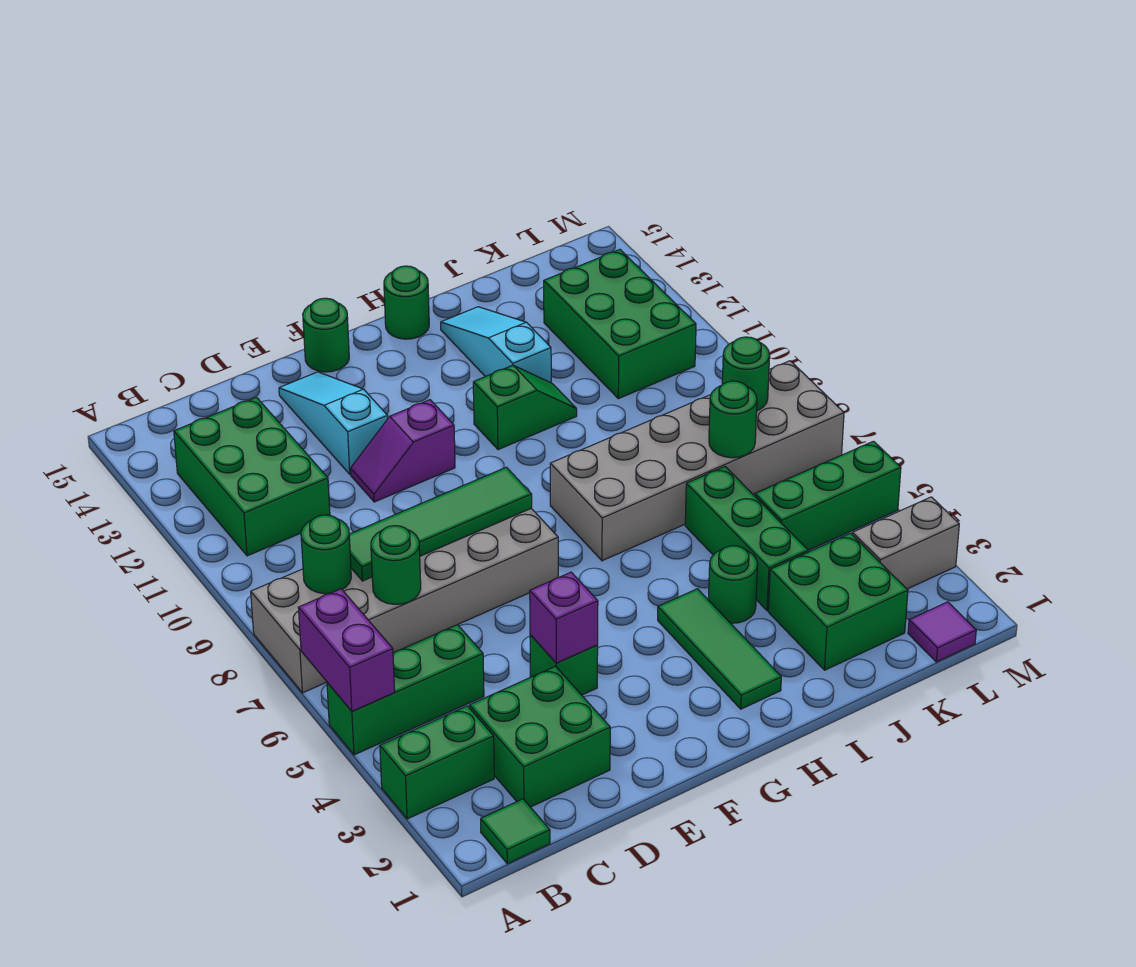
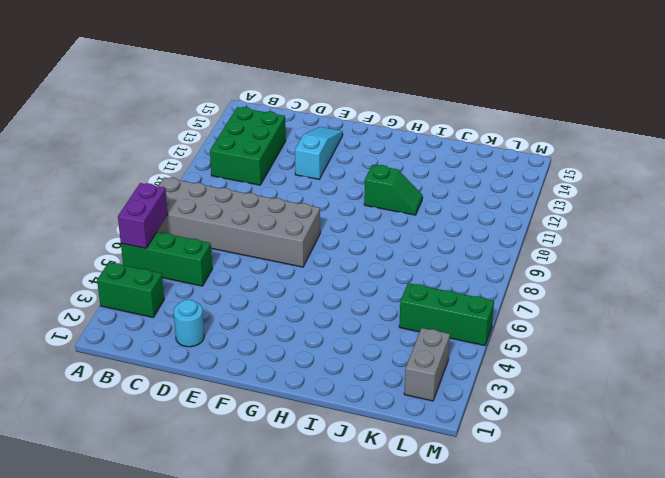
cyan 1x1 round brick [173,300,204,347] -> green 2x2 brick [470,666,610,807]
grey 1x2 brick [404,328,450,401] -> grey 1x2 brick turned to [852,497,959,589]
none -> green 1x1 tile [481,799,550,864]
none -> green 1x1 brick [530,635,598,695]
none -> purple 1x2 slope [351,400,455,502]

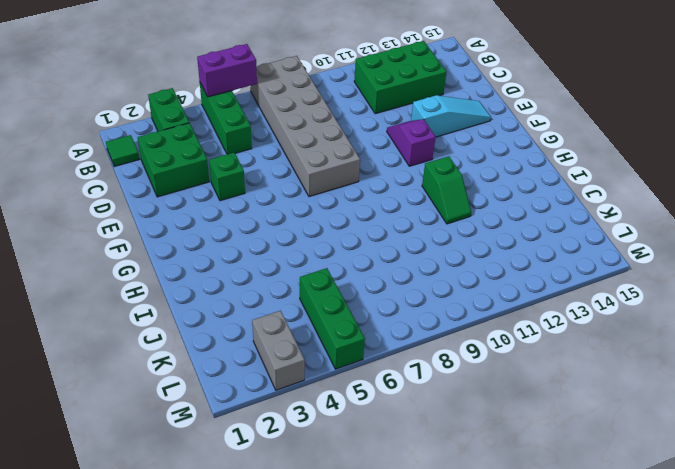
none -> green 1x1 round brick [303,298,349,372]
none -> green 1x3 tile [658,589,781,709]
none -> grey 2x6 brick [550,361,844,561]

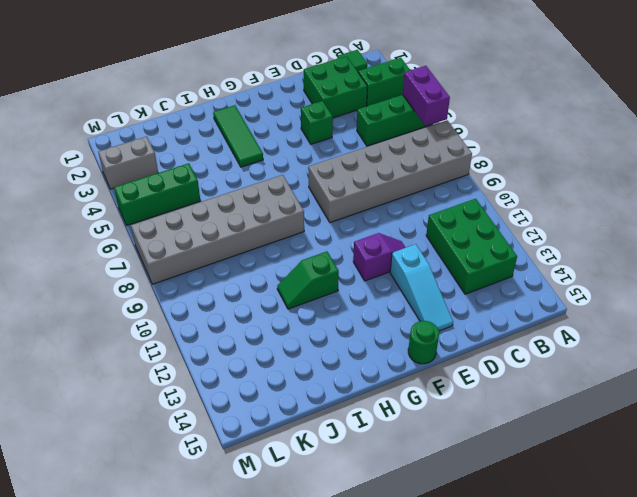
none -> green 1x1 round brick [384,266,429,339]
none -> green 1x1 round brick [709,546,758,623]
none -> cyan 1x3 slope [441,307,551,383]

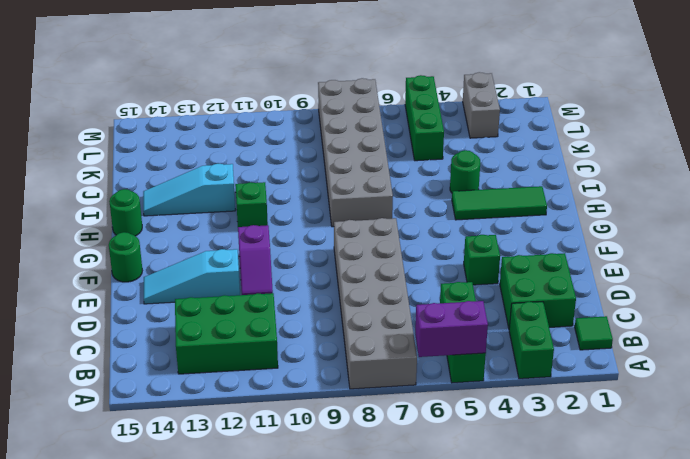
none -> green 2x2 brick [768,533,908,670]
none -> green 1x3 brick [685,467,808,611]
none -> green 2x3 brick [544,250,696,399]

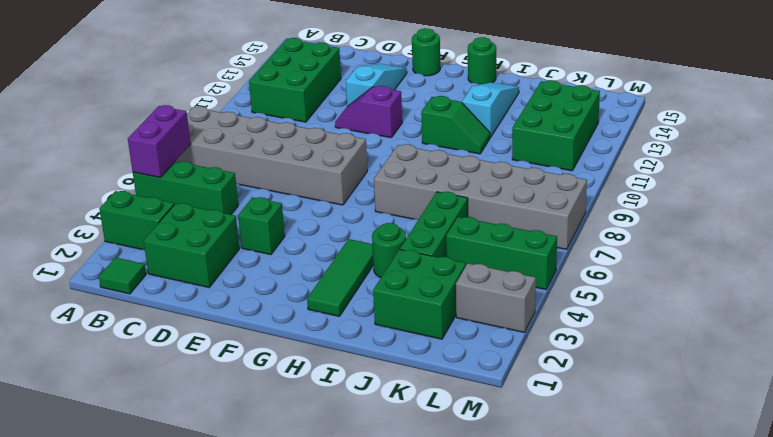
none -> purple 1x1 tile [908,602,976,662]
none -> green 1x1 round brick [301,515,351,594]
none -> green 1x1 round brick [371,526,421,604]

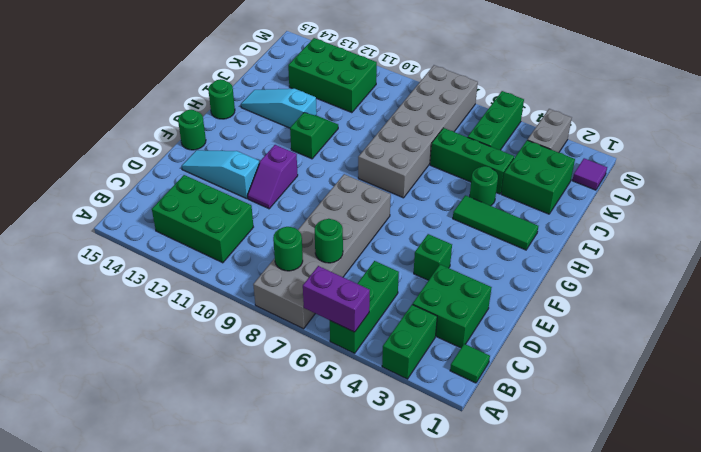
none -> green 1x4 tile [349,467,532,581]
none -> purple 1x1 brick [530,572,598,663]
none -> green 1x1 round brick [709,381,757,458]

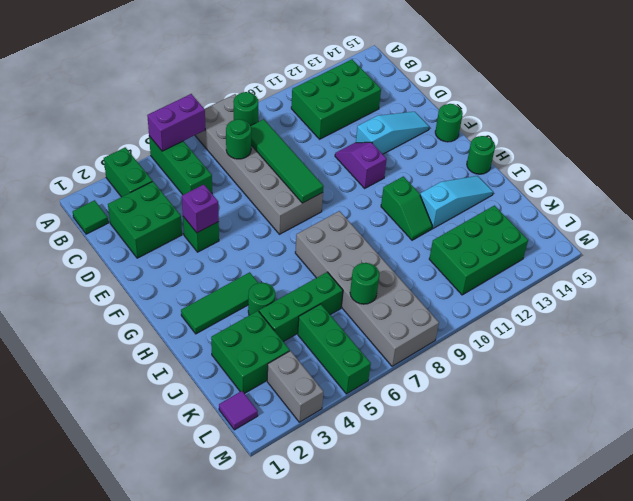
none -> green 1x1 round brick [722,337,770,411]

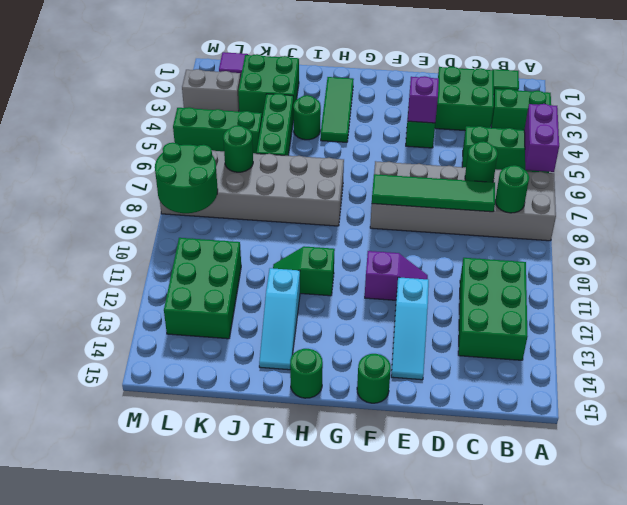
green 2x2 round brick [155,143,218,213] -> green 1x1 round brick [722,337,770,411]

